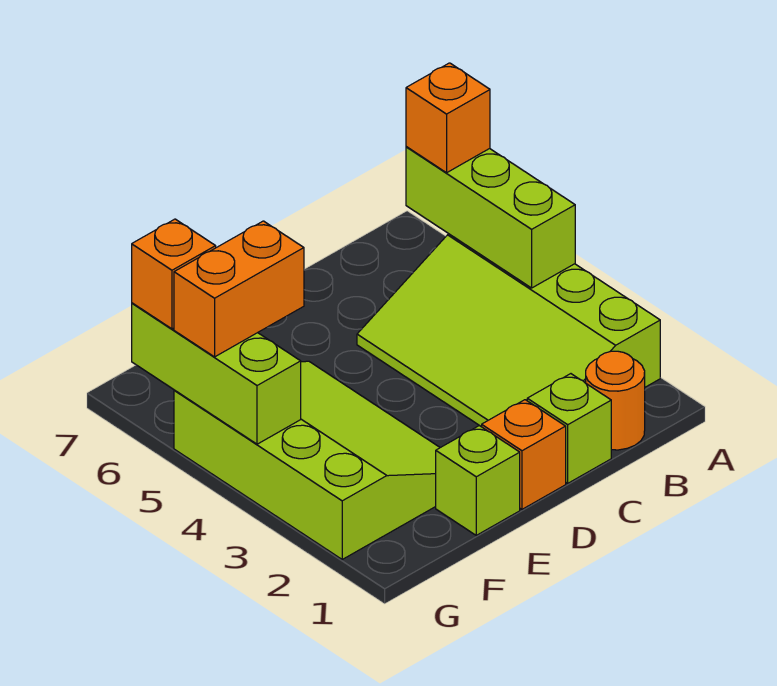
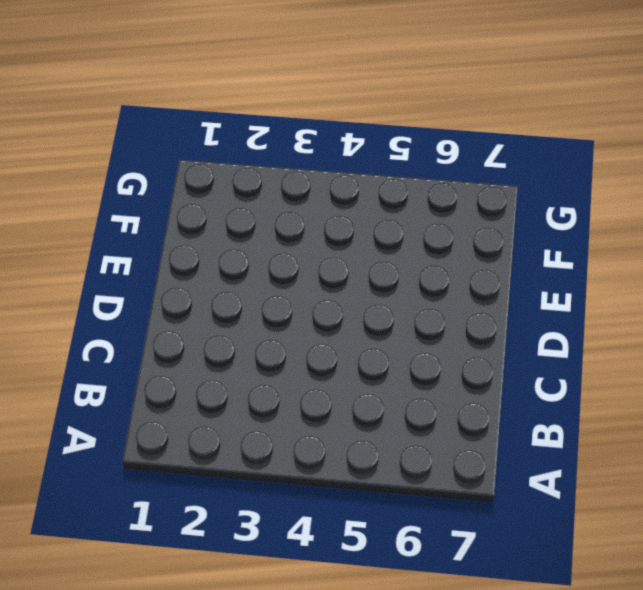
none -> lime 3x4 slope [357,234,660,427]
none -> orange 1x1 round brick [586,351,645,450]

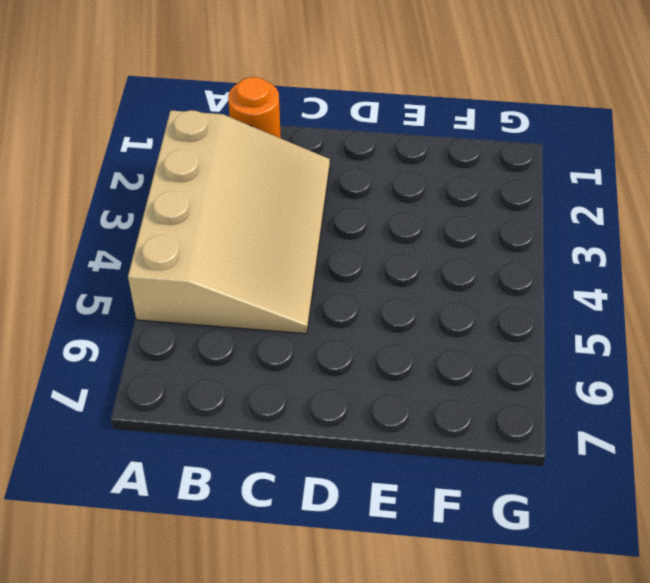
tan 3x4 slope [128,110,330,334] -> lime 3x4 slope [357,234,660,427]
none -> lime 1x1 brick [527,374,611,483]
none -> orange 1x1 brick [482,400,566,509]

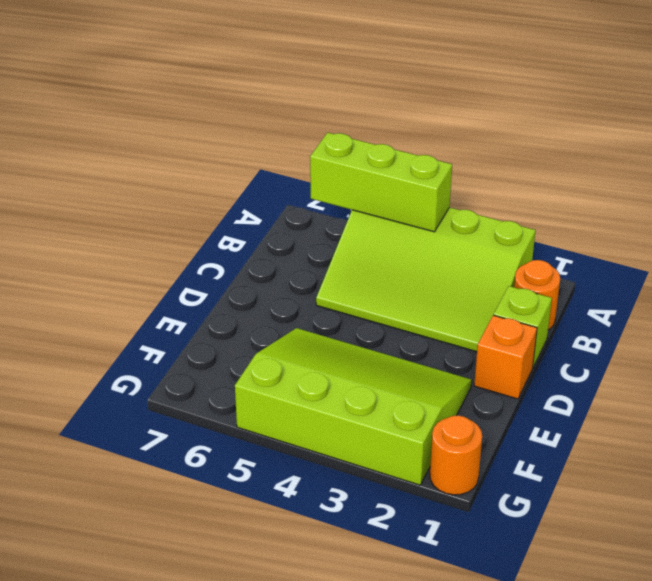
orange 1x1 round brick [430,415,482,495] -> none
none -> lime 1x1 brick [436,426,520,535]
none -> lime 1x3 brick [132,303,301,444]

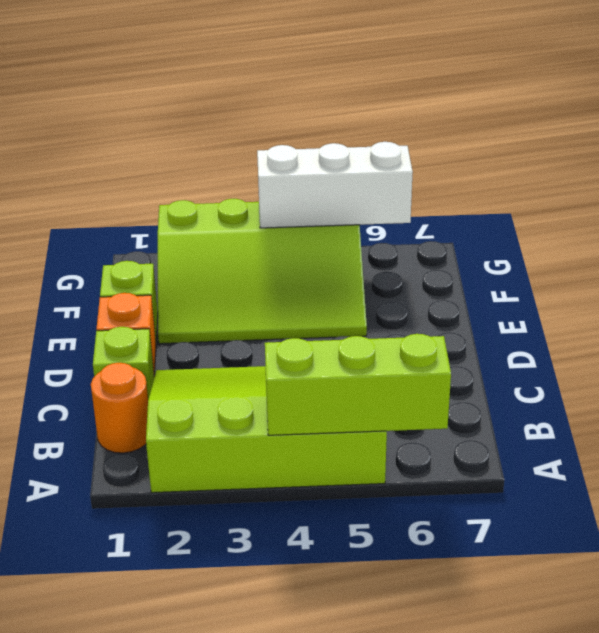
white 1x3 brick [257,142,413,228] -> lime 1x3 brick [132,303,301,444]
none -> orange 1x1 brick [406,63,490,173]
none -> orange 1x2 brick [174,221,304,357]

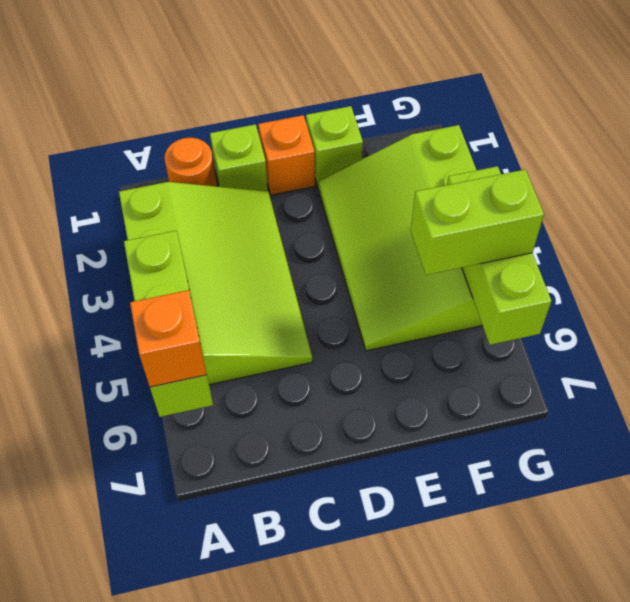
lime 1x2 brick [411,169,544,275] -> orange 1x2 brick [174,221,304,357]
none -> orange 1x1 brick [132,219,216,329]

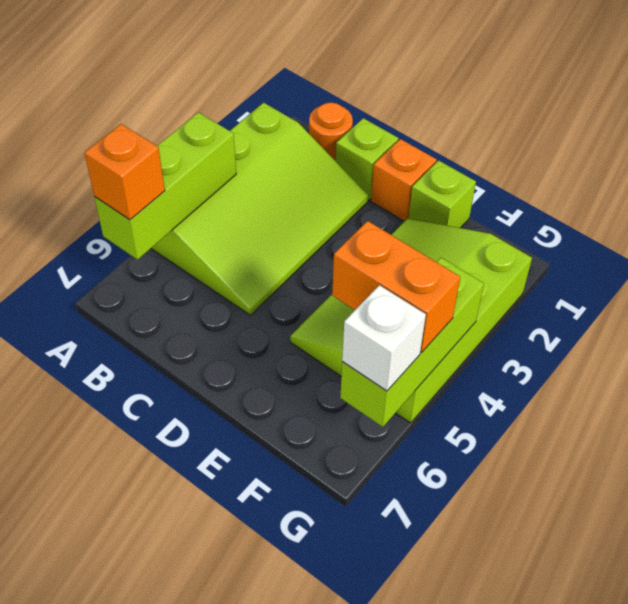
white 1x1 brick [342,285,426,391] -> orange 1x1 brick [132,219,216,329]

